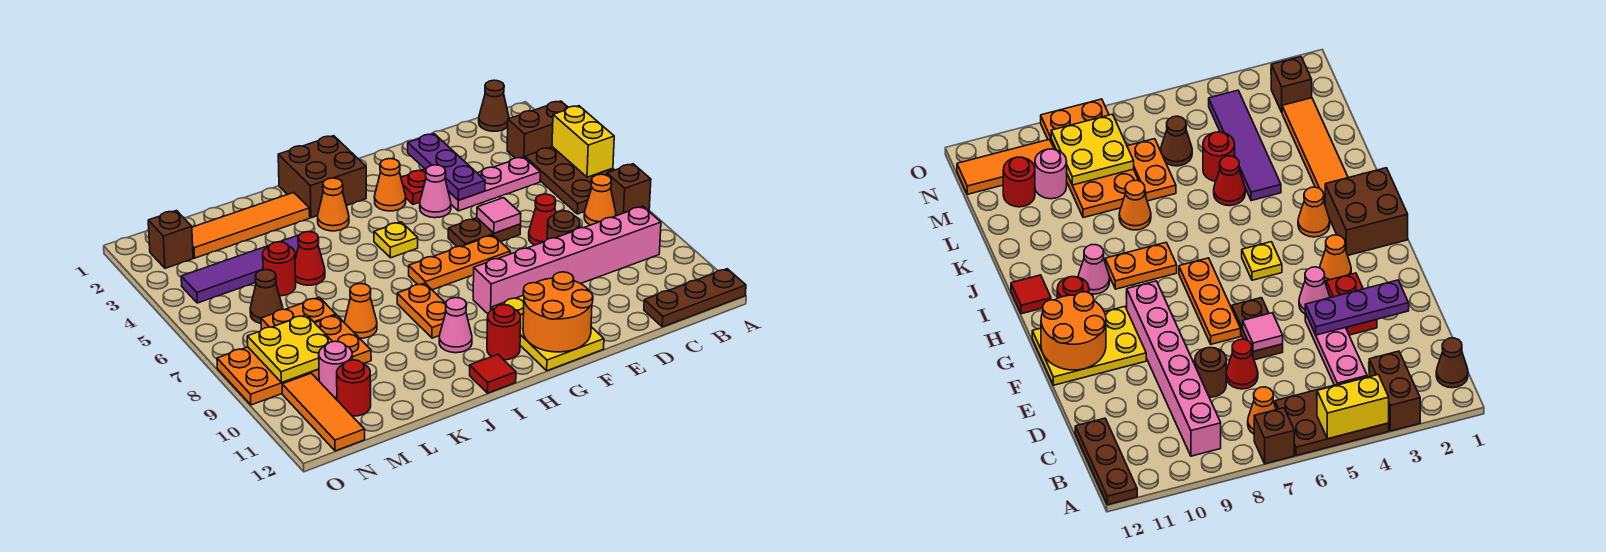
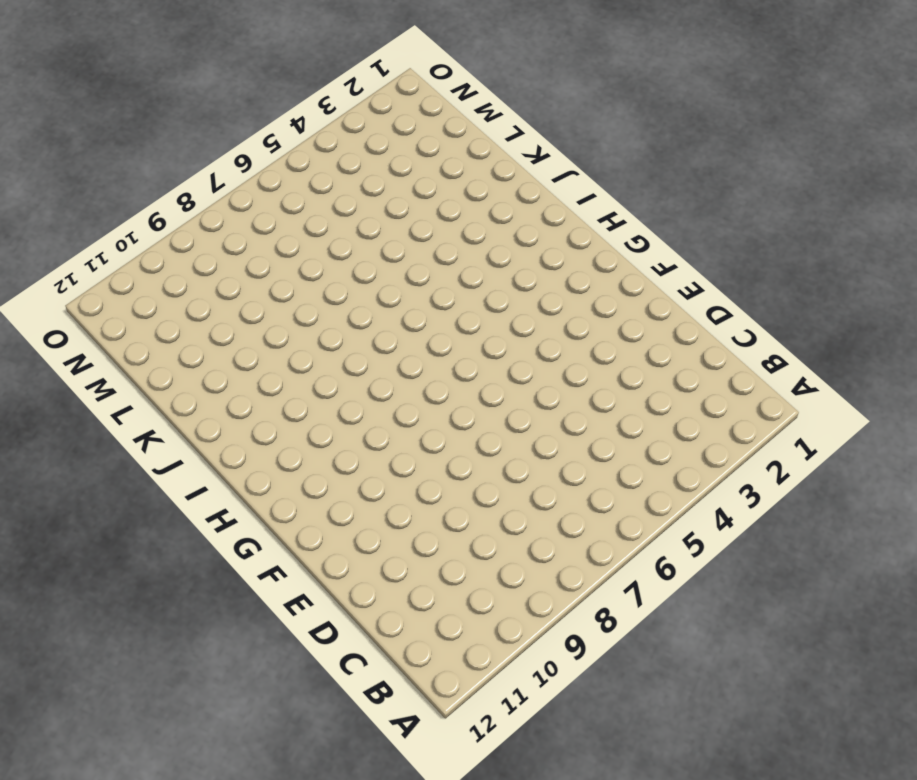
none -> brown 1x2 brick [507,101,568,158]
none -> brown 2x3 plate [525,147,614,214]
none -> brown 1x1 brick [607,164,651,215]
none -> brown 1x3 plate [644,269,746,327]

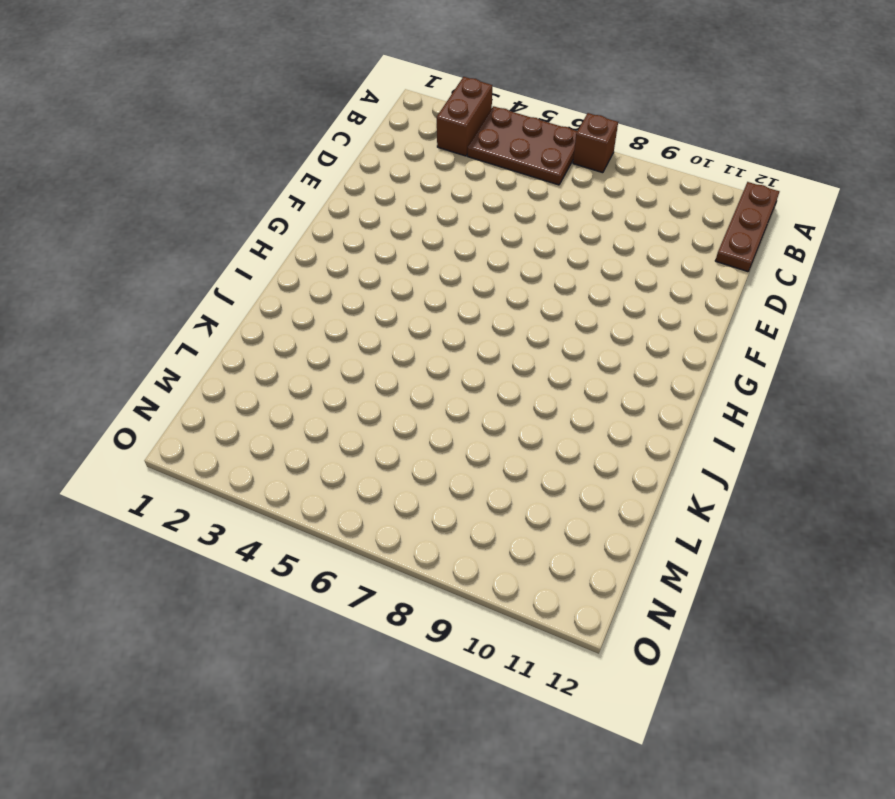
none -> brown 1x1 cone [479,80,509,131]
none -> orange 1x1 cone [584,174,616,225]
none -> pink 1x6 brick [473,206,661,314]
none -> pink 1x3 plate [448,157,540,211]

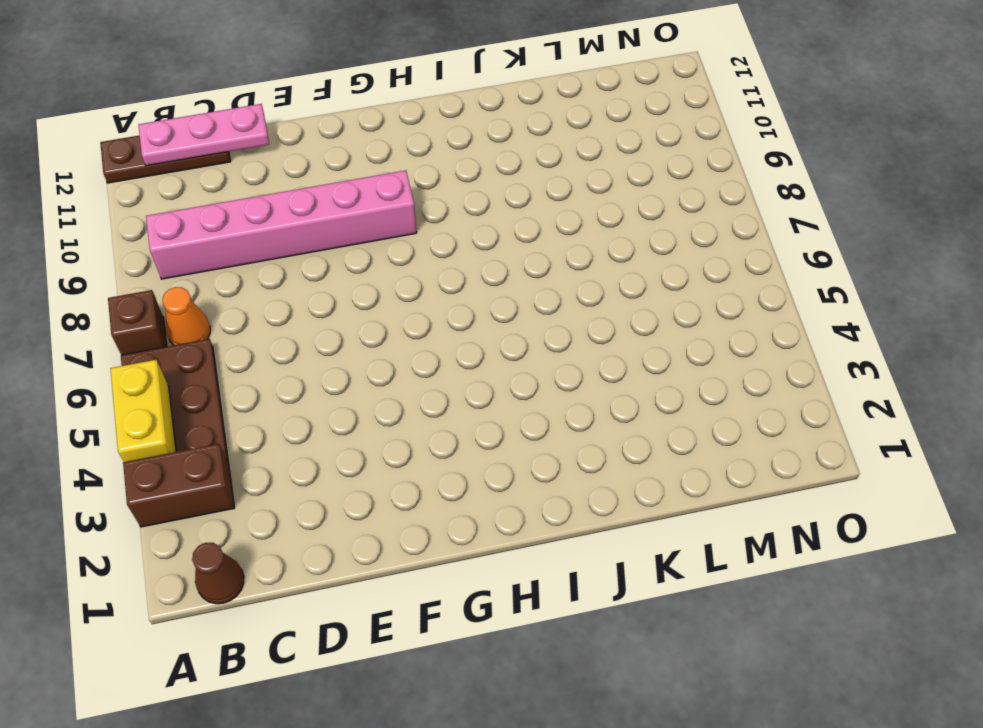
pink 1x3 plate [138,104,269,166] -> pink 1x3 plate moved to [448,157,540,211]
none -> red 1x1 cone [529,194,556,245]
none -> brown 1x1 round brick [547,211,580,239]
none -> red 1x2 plate [401,169,426,204]
none -> brown 1x2 plate [448,218,521,247]

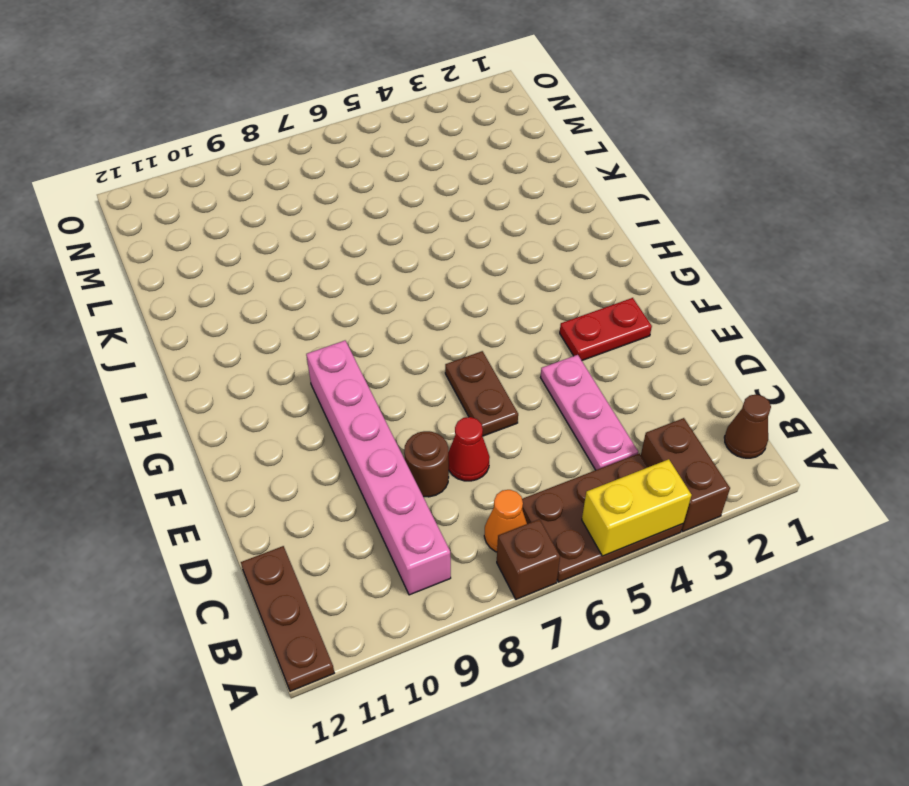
red 1x2 plate [560,298,652,360] -> red 1x2 plate turned to [401,169,426,204]
none -> pink 1x1 cone [420,165,451,218]
none -> orange 1x3 plate [409,235,510,290]
none -> yellow 2x3 plate [492,295,604,371]
none -> orange 1x1 cone [374,159,406,211]

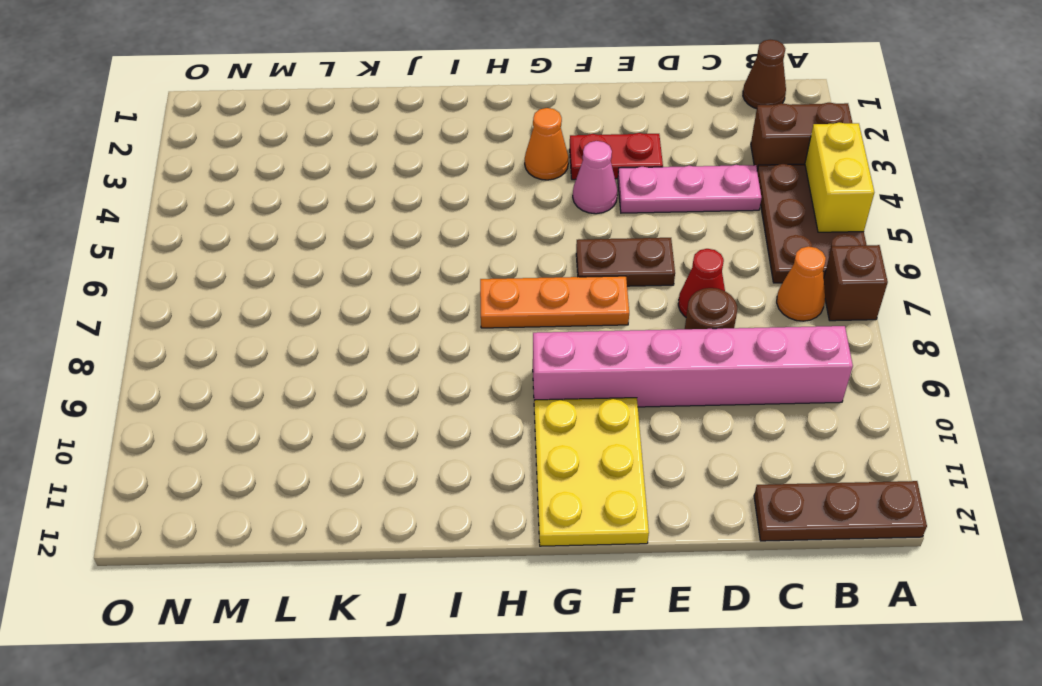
none -> brown 2x2 brick [278,136,366,218]
none -> yellow 1x1 plate [374,222,418,258]
none -> red 1x1 round brick [487,305,521,360]
none -> orange 1x1 cone [318,178,349,231]

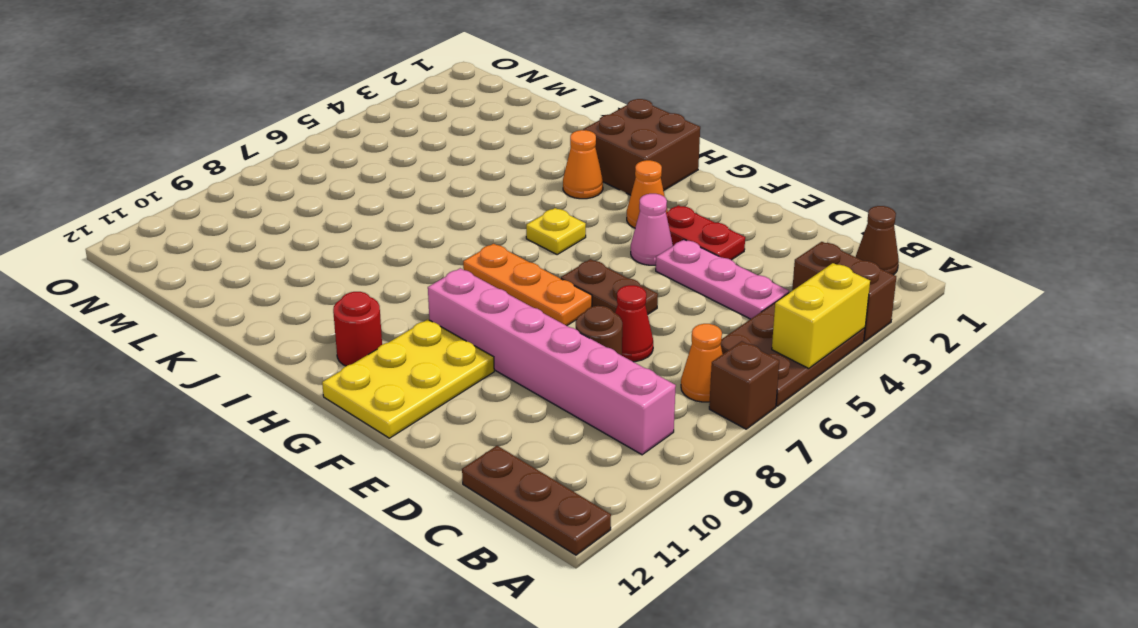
none -> orange 1x2 plate [397,283,446,338]
none -> pink 1x1 cone [439,298,472,353]
none -> red 1x1 tile [470,355,516,393]
none -> orange 1x4 tile [192,193,310,258]

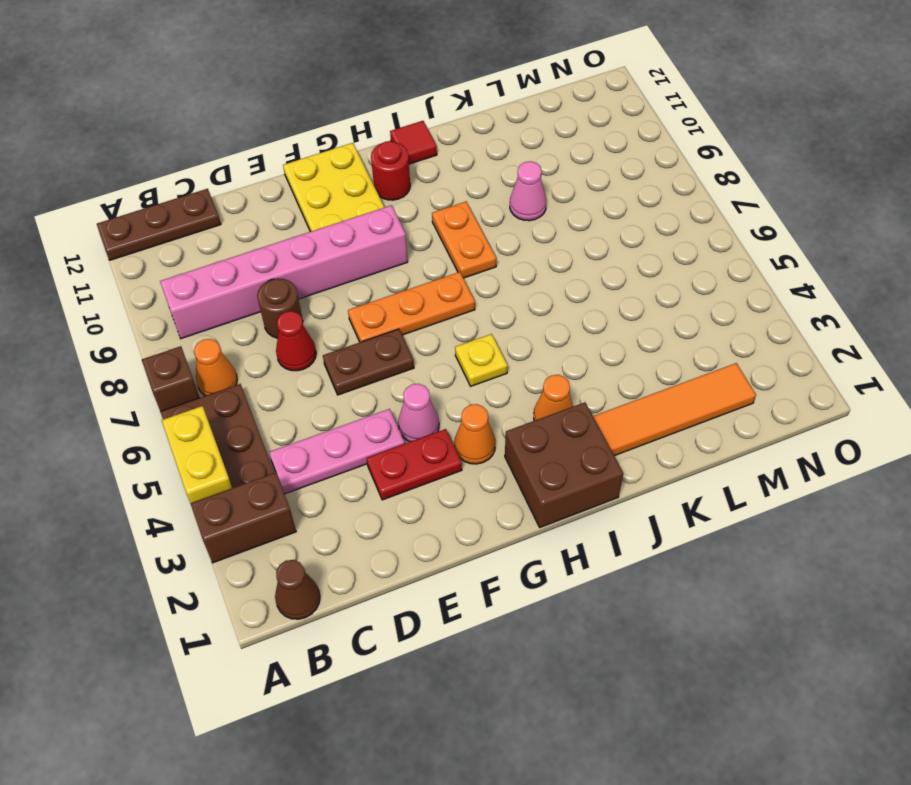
pink 1x1 cone [510,161,546,221] -> pink 1x1 cone moved to [439,298,472,353]
none -> purple 1x4 tile [181,236,299,303]
none -> red 1x1 cone [295,232,325,285]
none -> orange 1x1 cone [344,284,377,338]
none -> red 1x1 round brick [263,242,296,296]

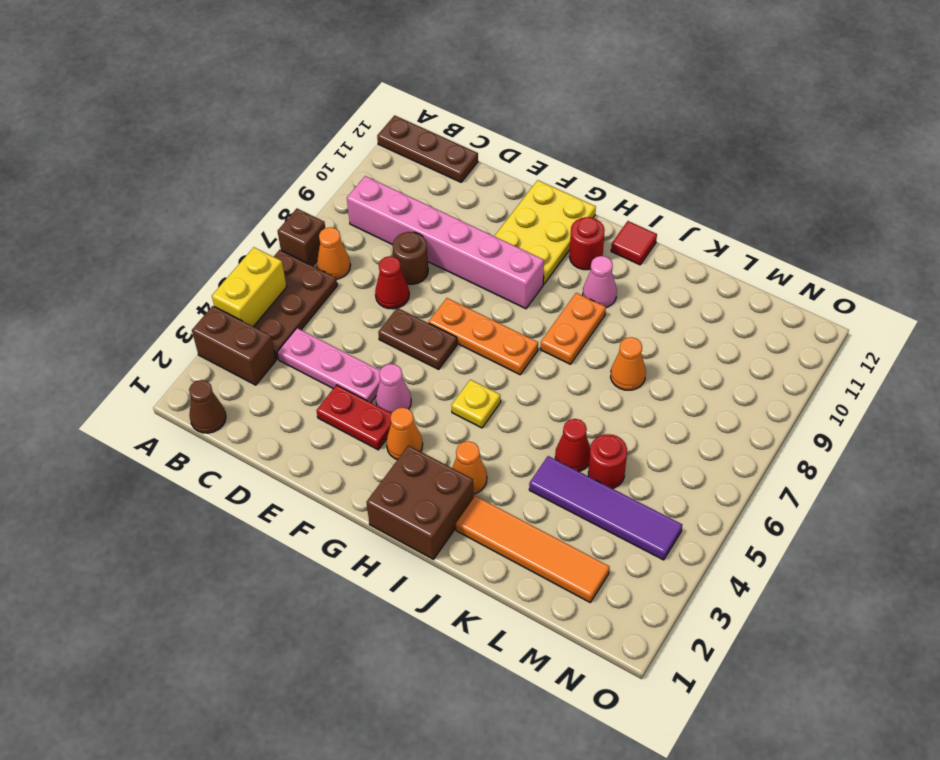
none -> orange 1x2 plate [261,297,336,329]
none -> orange 2x4 plate [217,315,371,405]
none -> brown 1x1 cone [250,270,283,324]
none -> pink 1x1 round brick [319,341,352,397]

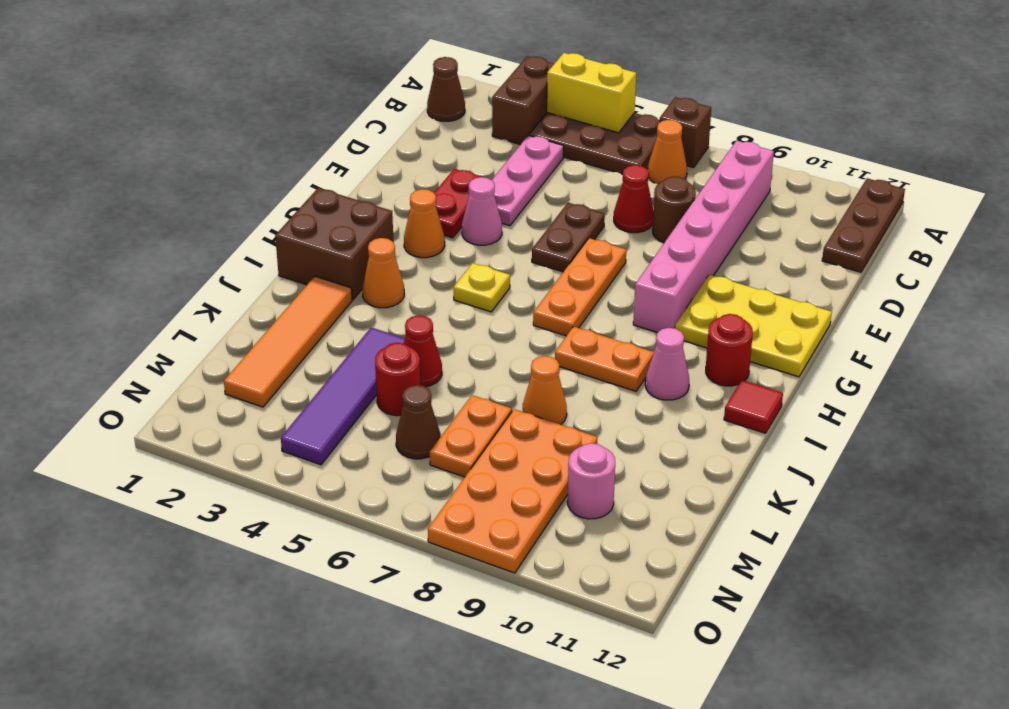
none -> red 1x1 round brick [337,360,371,416]
none -> brown 1x1 brick [148,211,193,268]
none -> orange 1x3 tile [282,373,365,451]
none -> purple 1x3 plate [408,134,485,200]

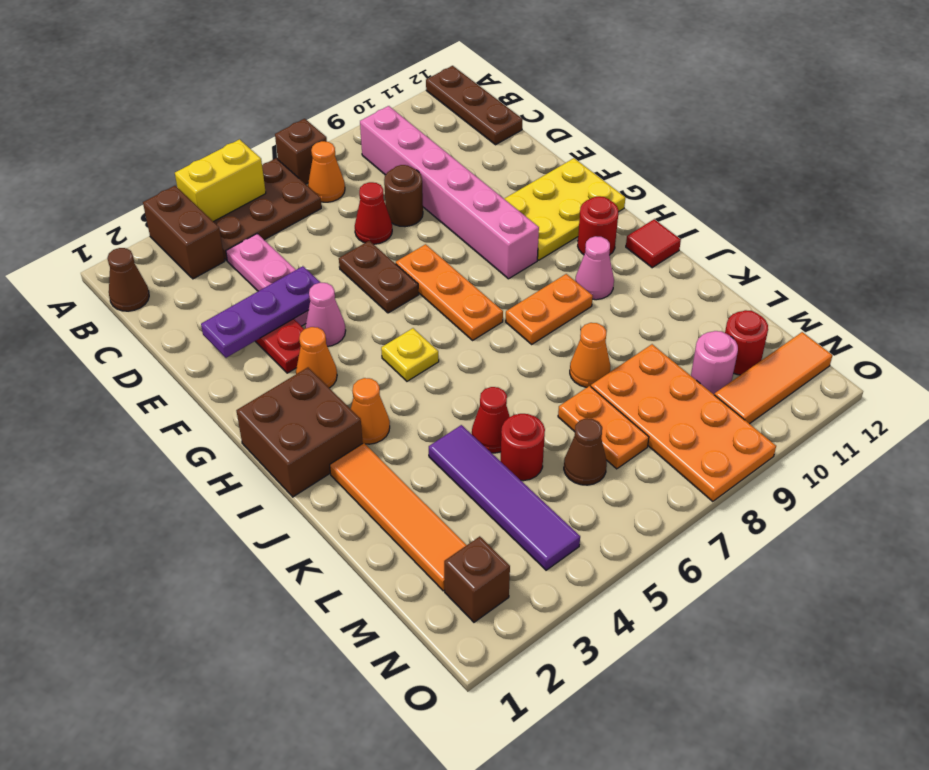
none -> pink 1x1 tile [477,198,521,233]
none -> orange 2x2 round brick [523,272,593,352]
none -> yellow 2x2 plate [247,315,333,383]

